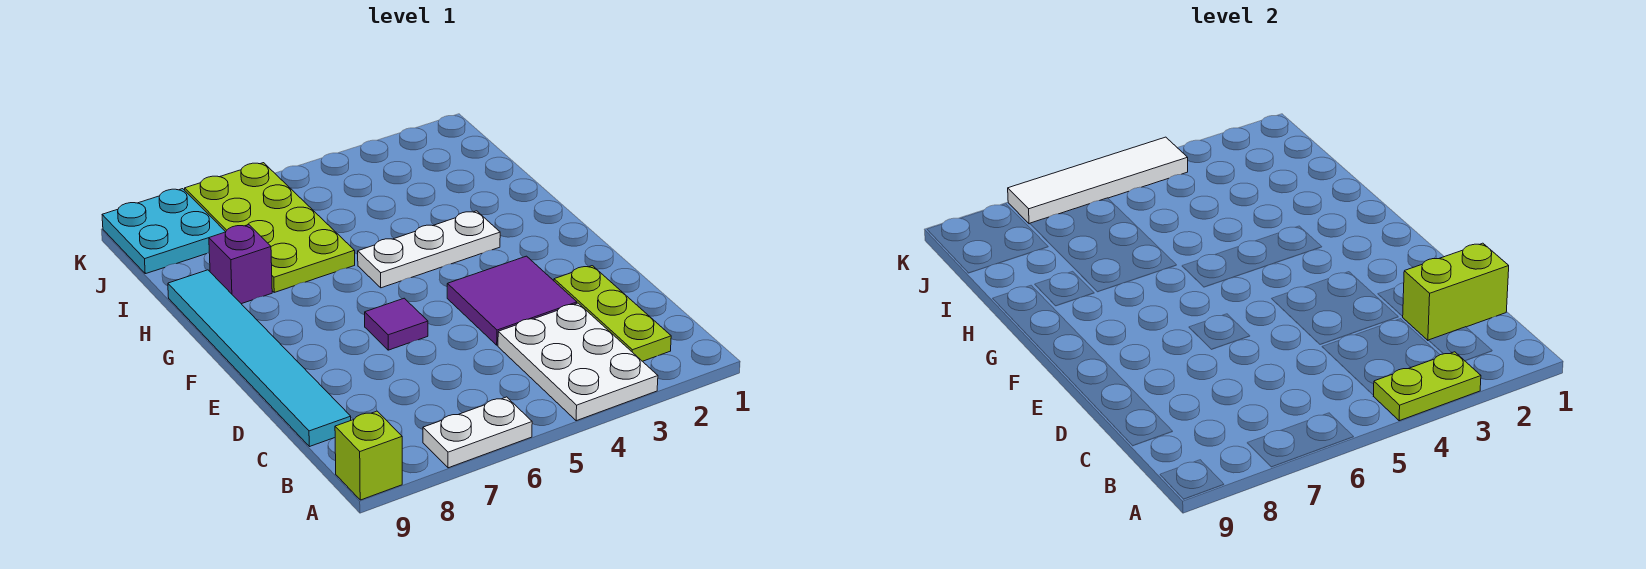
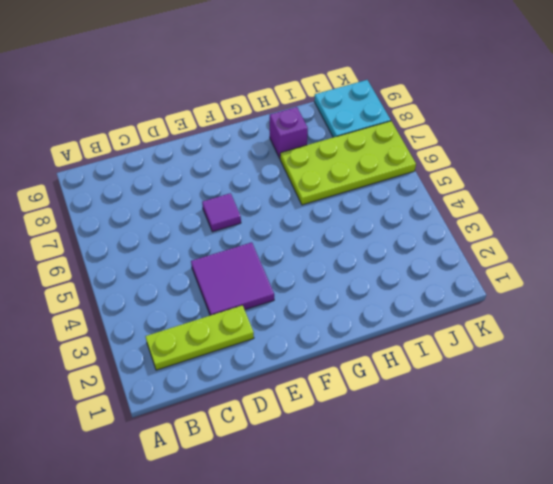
none -> white 2x3 plate [498,303,658,421]
none -> white 1x2 plate [423,397,532,468]
none -> lime 1x1 brick [335,411,402,500]

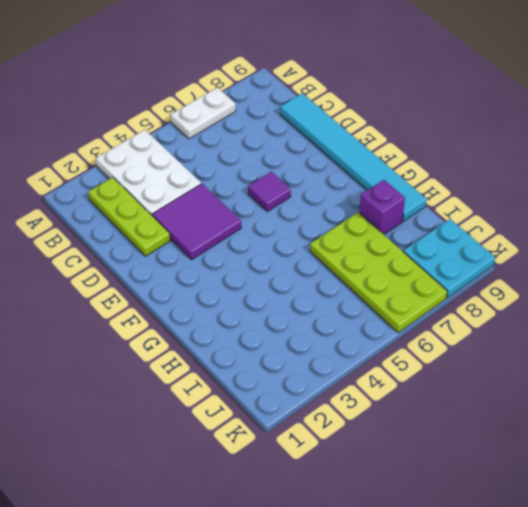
none -> lime 1x1 brick [335,411,402,500]
none -> white 1x3 plate [358,211,500,288]
none -> lime 1x2 plate [1373,352,1481,421]

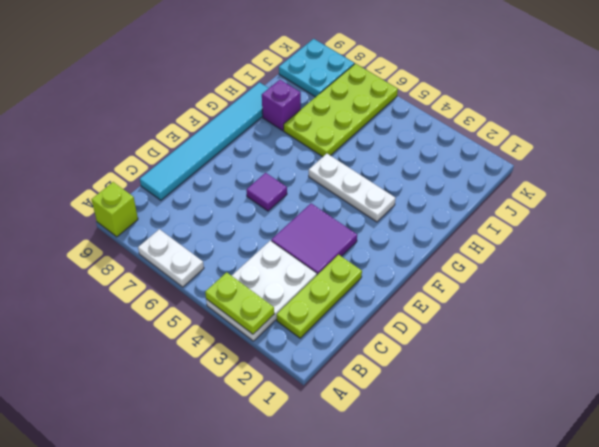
none -> lime 1x2 brick [1402,243,1509,340]
none -> white 1x4 tile [1008,137,1188,224]

